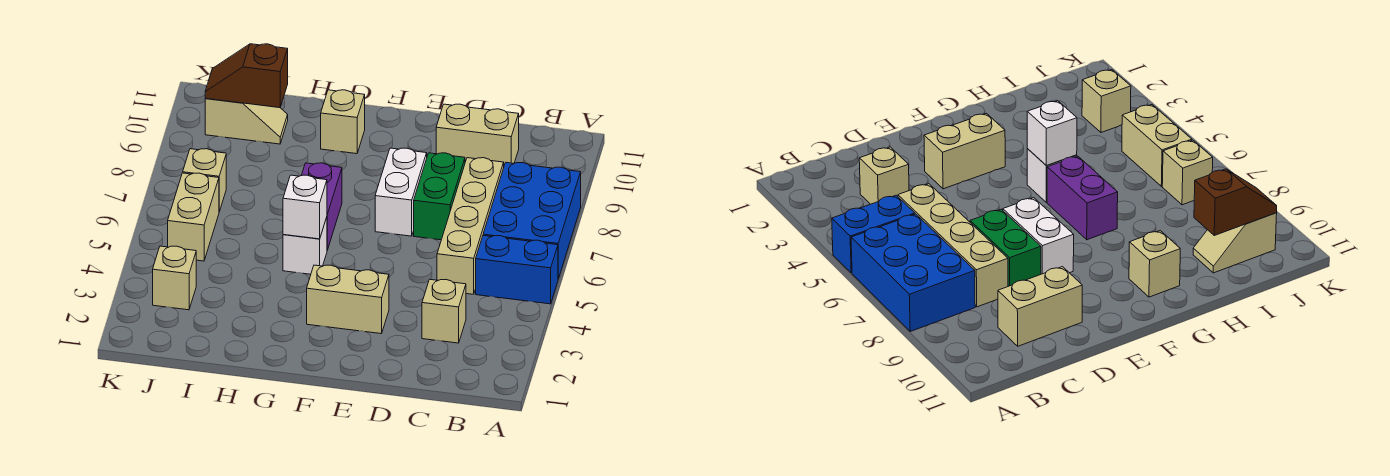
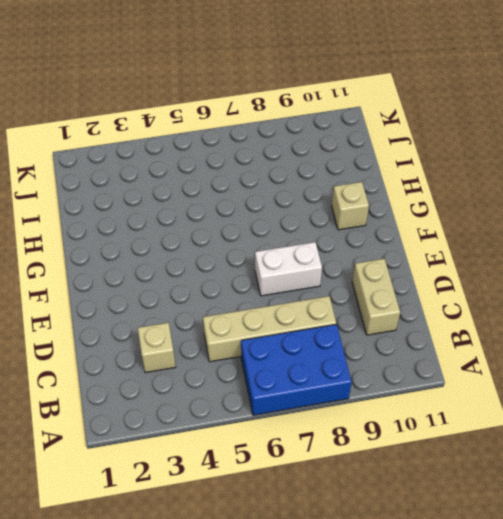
none -> blue 1x2 brick [476,236,558,304]
none -> green 1x2 brick [414,153,465,240]
none -> tan 1x2 brick [307,265,389,334]

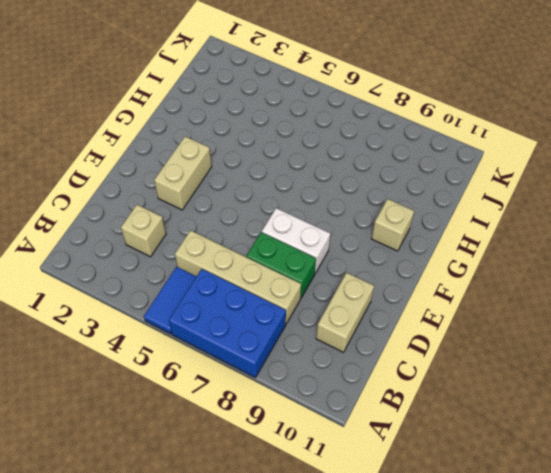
blue 1x2 tile [144,267,196,334] -> blue 1x2 brick [476,236,558,304]
none -> white 1x1 brick [283,217,327,274]
none -> purple 1x2 brick [301,163,342,250]
none -> tan 1x2 slope [205,98,288,144]

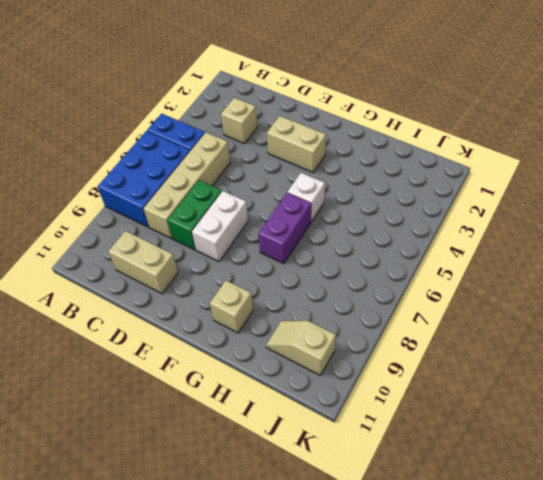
none -> tan 1x1 brick [153,246,196,310]
none -> tan 1x2 brick [168,173,219,261]
none -> tan 1x1 brick [183,149,226,212]

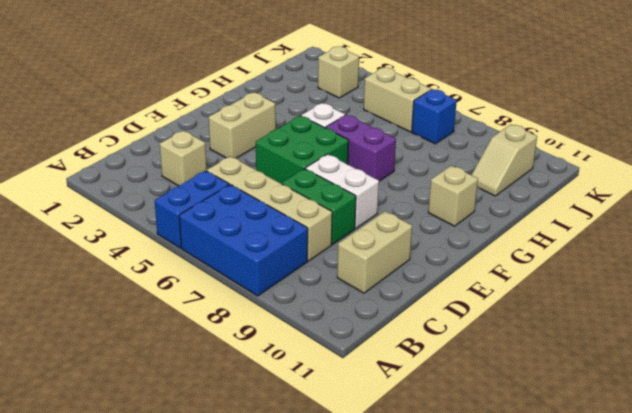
green 2x2 brick [256,116,349,184] -> none
blue 1x1 brick [412,89,457,144] -> tan 1x1 brick [183,149,226,212]
none -> white 1x1 brick [283,175,327,239]
none -> brown 1x2 slope [205,44,288,108]

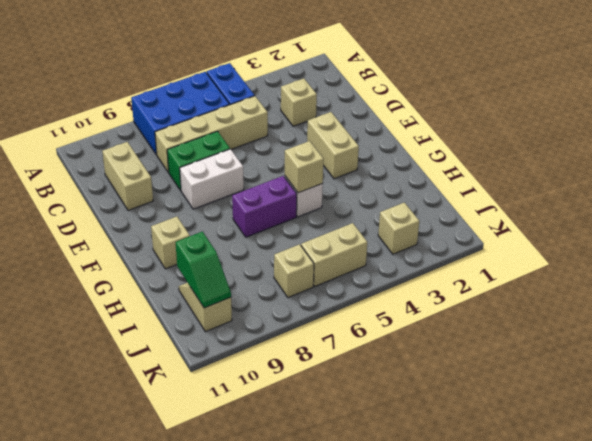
tan 1x1 brick [285,141,324,193] -> white 1x1 brick [283,175,327,239]
green 1x2 slope [176,232,231,308] -> brown 1x2 slope [205,44,288,108]

